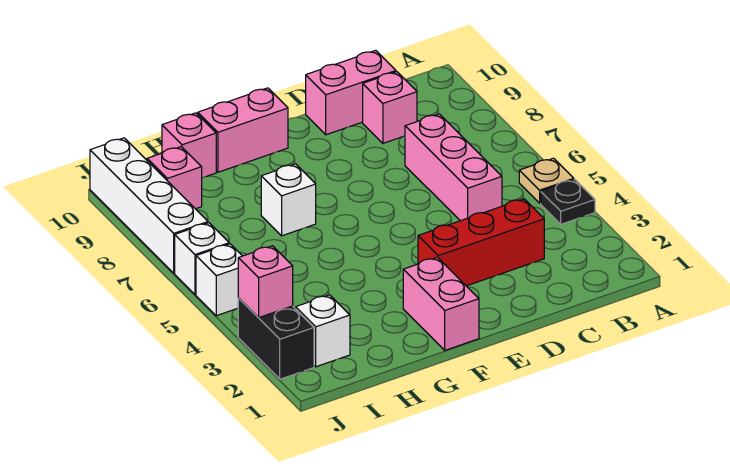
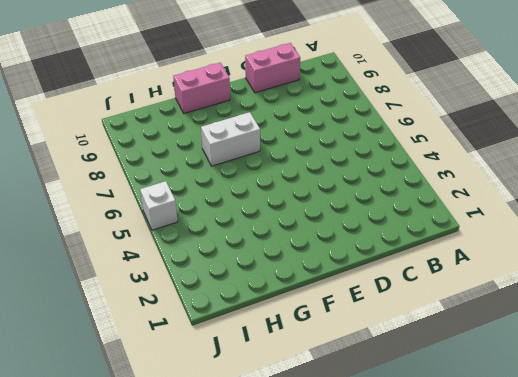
white 1x2 brick [201,112,260,166] -> white 1x1 brick [261,164,316,236]
none -> black 1x1 plate [541,179,595,224]
none -> tan 1x1 plate [519,158,574,203]
none -> red 1x3 brick [418,199,544,286]

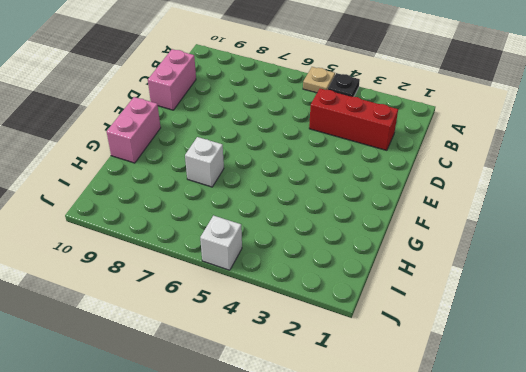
red 1x3 brick [309,89,398,150] -> red 1x3 brick turned to [418,199,544,286]
none -> pink 1x3 brick [405,114,502,221]
none -> pink 1x1 brick [363,72,417,143]
none -> pink 1x2 brick [403,257,479,350]

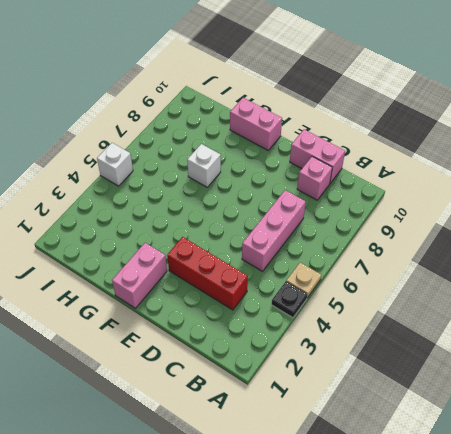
none -> pink 1x1 brick [162,113,216,178]
none -> white 1x1 brick [296,295,350,367]
none -> pink 1x1 brick [147,147,202,209]

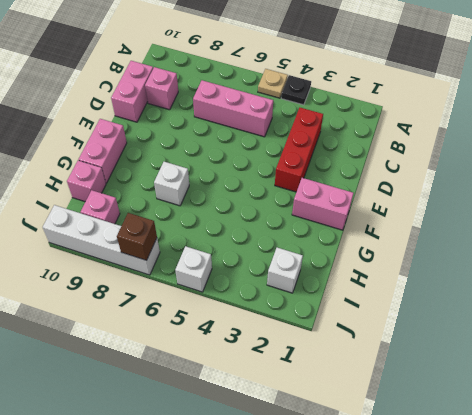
brown 1x1 brick [117,213,157,260] -> none
none -> black 1x2 brick [238,298,314,379]
none -> white 1x1 brick [175,223,229,295]
none -> pink 1x1 brick [238,246,293,318]

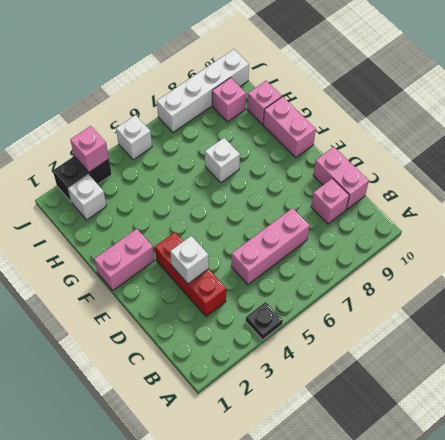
white 1x1 brick [170,236,209,284] -> white 1x1 brick moved to [175,223,229,295]
none -> tan 1x1 plate [519,158,574,203]

